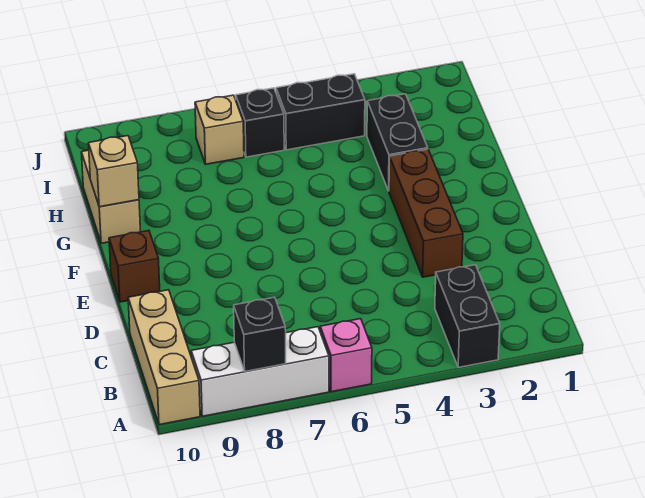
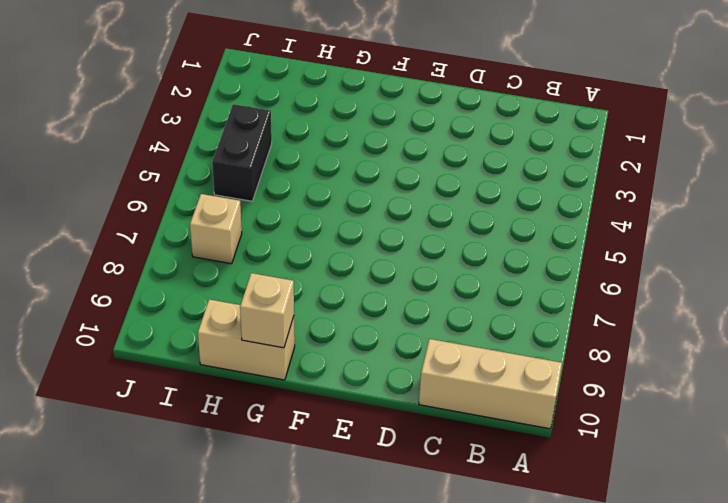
none -> black 1x2 brick [435,265,500,367]
none -> pink 1x1 brick [320,319,372,392]
none -> white 1x3 brick [191,327,329,416]

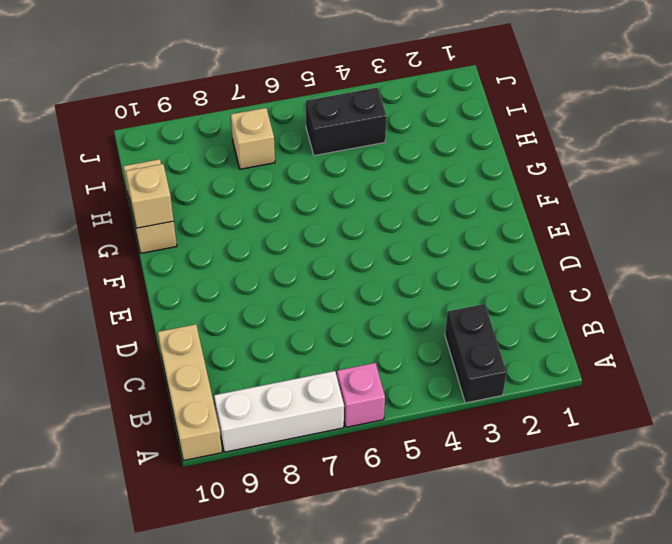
none -> brown 1x3 brick [389,149,463,277]
none -> brown 1x1 brick [109,231,160,302]
none -> black 1x2 brick [367,94,428,191]

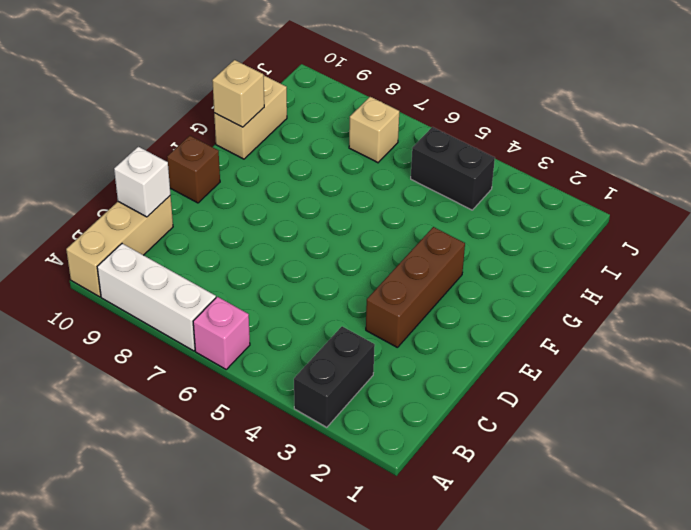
white 1x1 brick [114,147,171,217] -> none
none -> black 1x2 brick [367,94,428,191]
none -> black 1x1 brick [236,88,284,157]
none -> black 1x1 brick [234,297,286,371]

